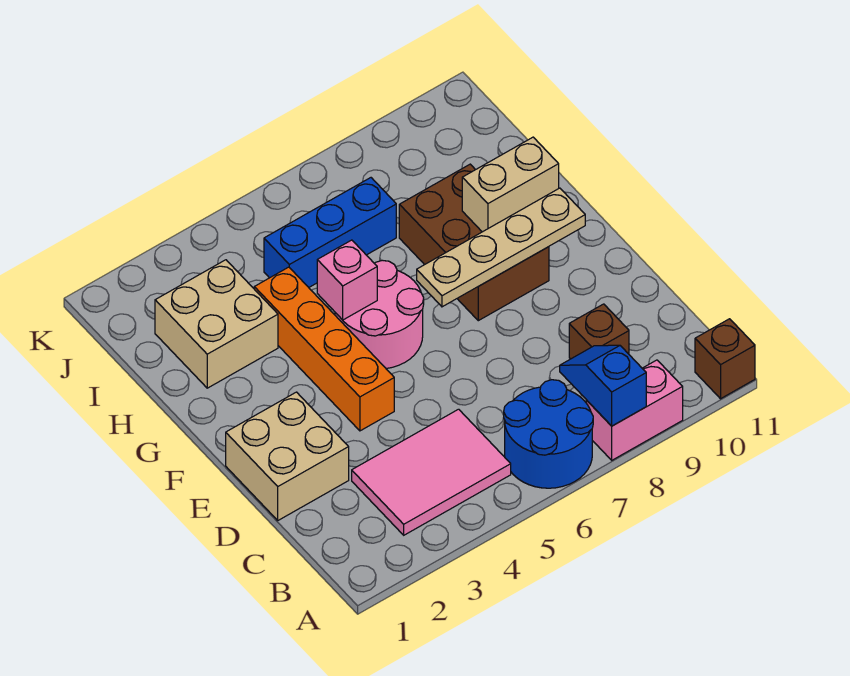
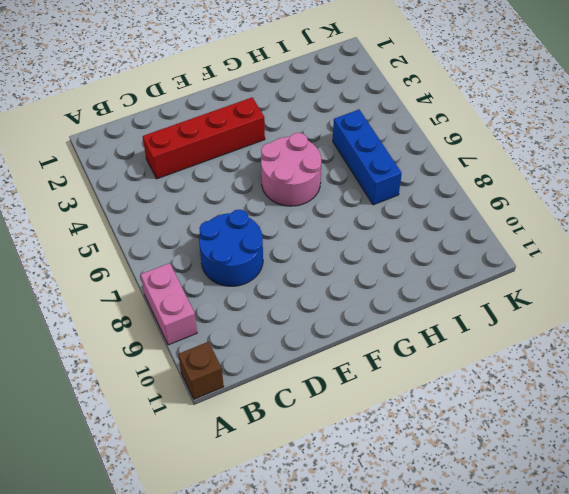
red 1x4 brick [143,97,265,179] -> pink 2x3 tile [352,409,511,535]
blue 2x2 round brick [199,210,263,286] -> blue 2x2 round brick moved to [504,380,593,488]
none -> brown 1x1 brick [569,304,629,359]
none -> tan 2x2 brick [226,392,349,520]
none -> orange 1x4 brick [254,267,394,431]

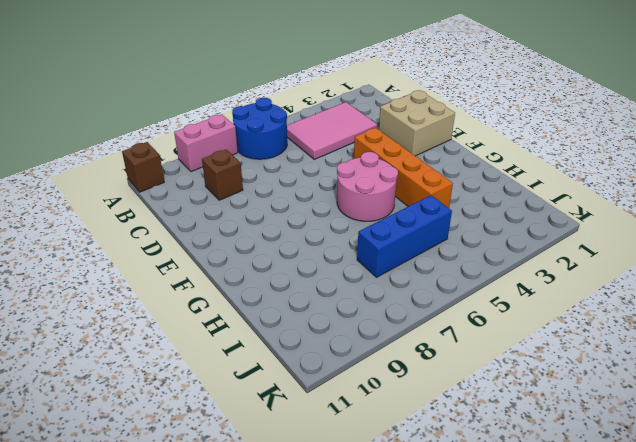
none -> brown 2x3 brick [399,164,549,321]
none -> tan 2x2 brick [155,260,278,388]
none -> blue 1x2 slope [560,345,646,426]

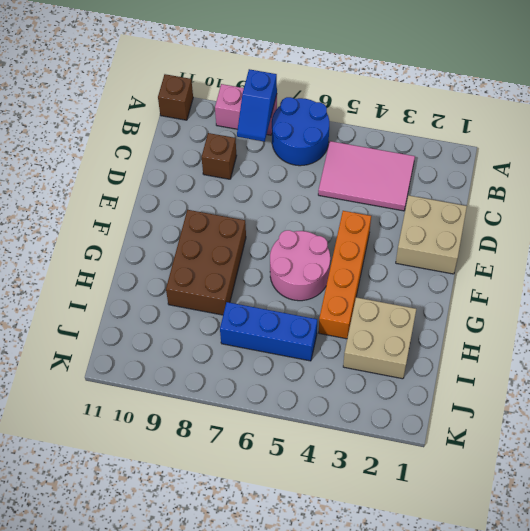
none -> tan 1x4 plate [417,188,585,307]
none -> pink 1x1 brick [317,240,377,320]
none -> tan 1x2 brick [462,137,559,232]

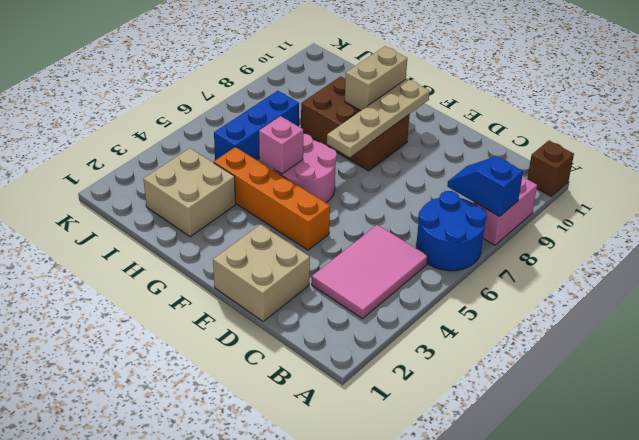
none -> brown 1x1 brick [569,304,629,359]

